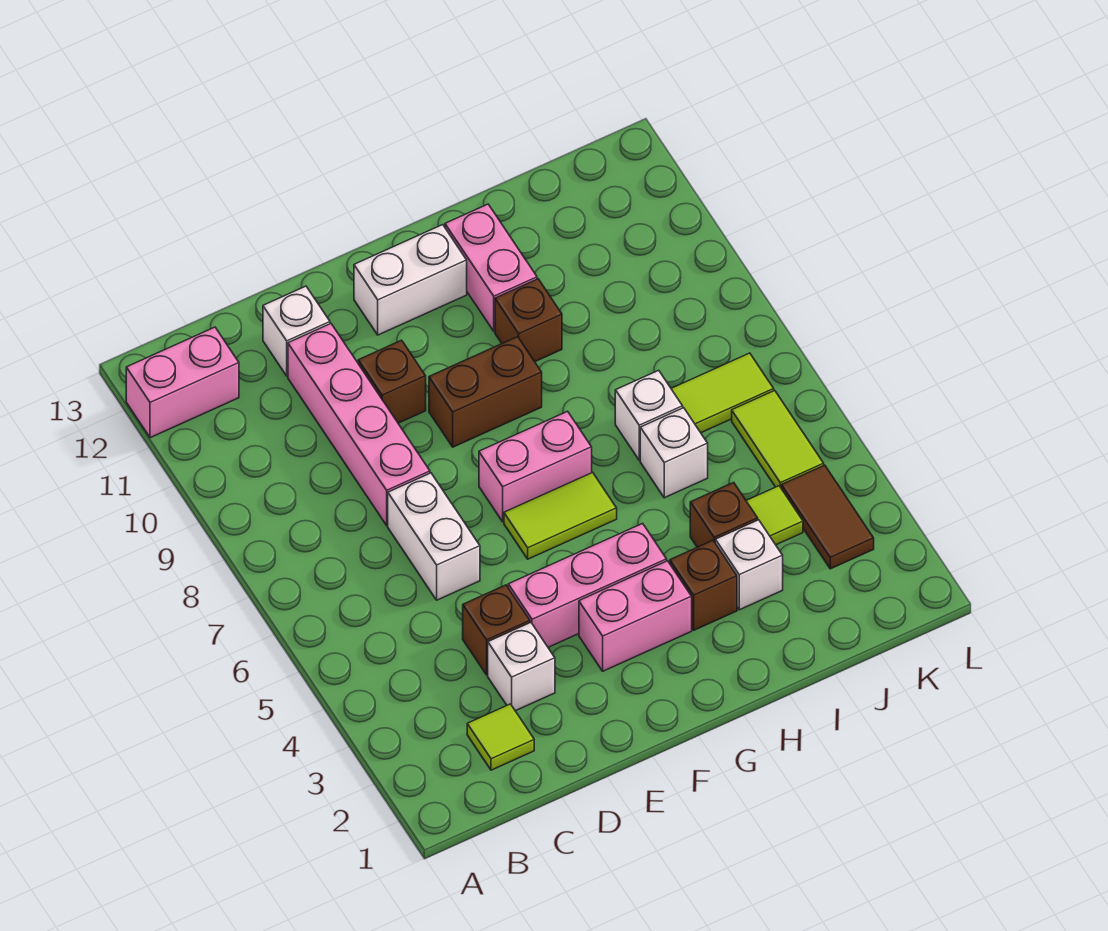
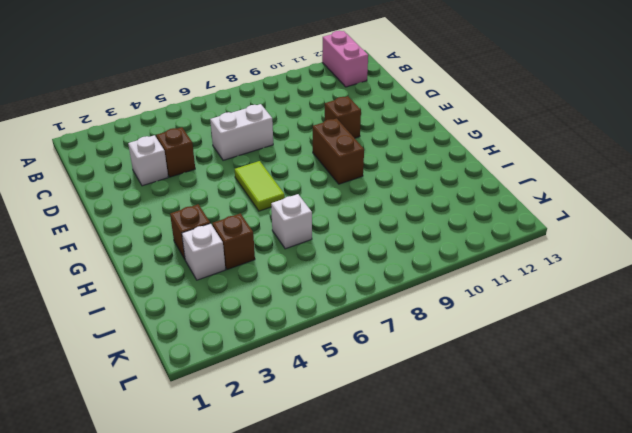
none -> lime 1x1 tile [467,704,534,770]
none -> pink 1x4 brick [288,324,430,525]
none -> white 1x1 brick [263,286,330,376]

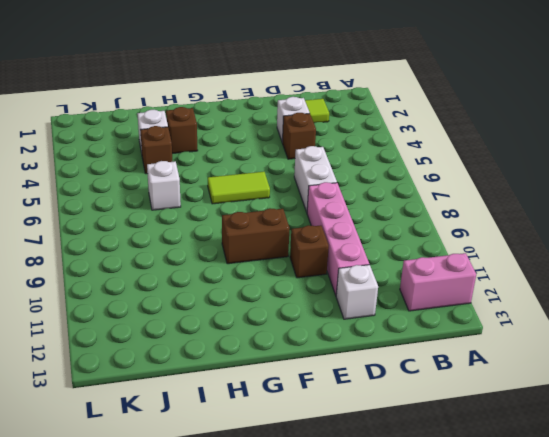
none -> pink 1x3 brick [508,524,667,647]
none -> pink 1x2 brick [579,561,692,671]
none -> pink 1x2 brick [479,411,592,522]

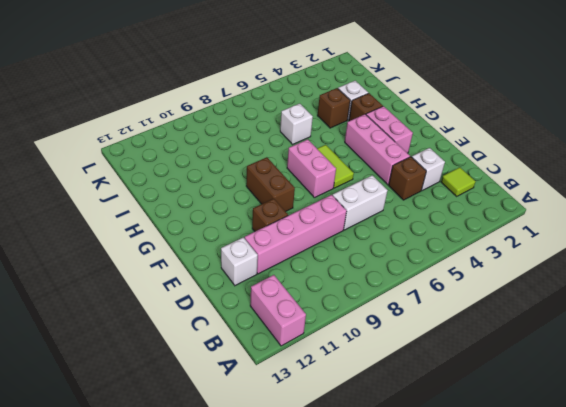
none -> white 1x2 brick [354,225,467,335]
none -> brown 1x1 brick [495,279,562,362]
none -> pink 1x2 brick [445,204,537,331]

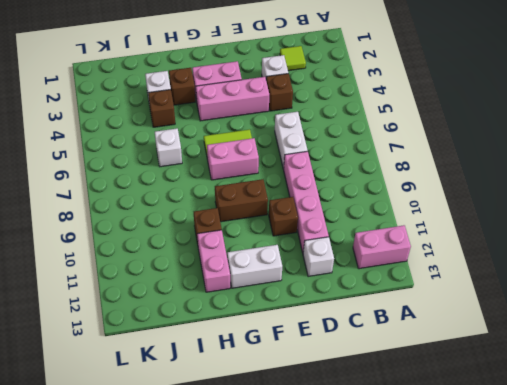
none -> white 1x1 brick [615,370,683,460]
none -> lime 1x1 tile [746,486,803,545]
none -> lime 1x2 tile [671,353,774,433]

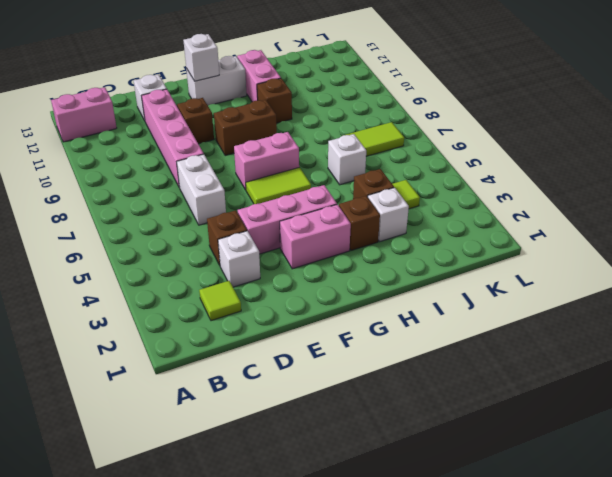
white 1x1 brick [183,34,219,81] -> white 1x1 brick moved to [615,370,683,460]
none -> brown 1x2 tile [781,465,874,569]
none -> lime 1x2 tile [732,390,824,487]

